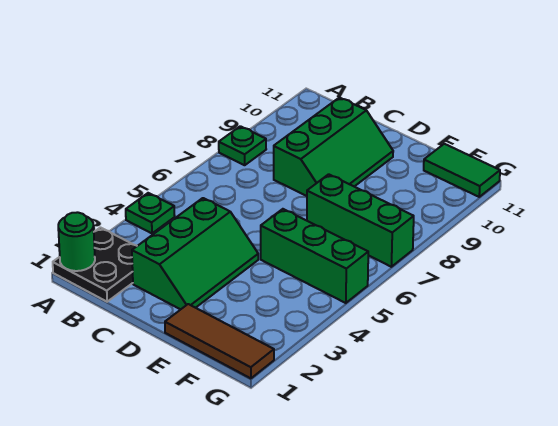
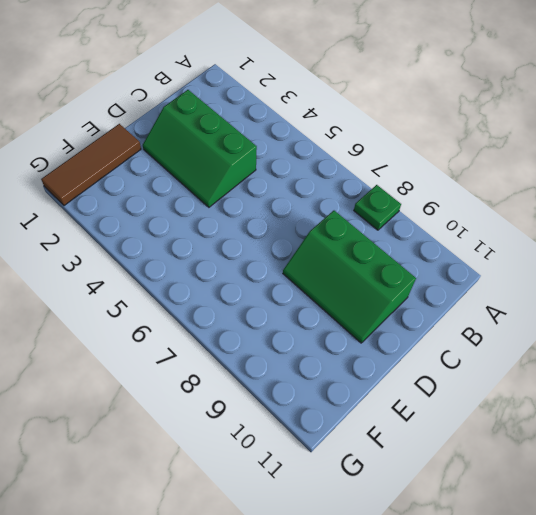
none -> black 2x2 plate [53,227,137,302]
none -> green 1x1 plate [126,193,175,233]

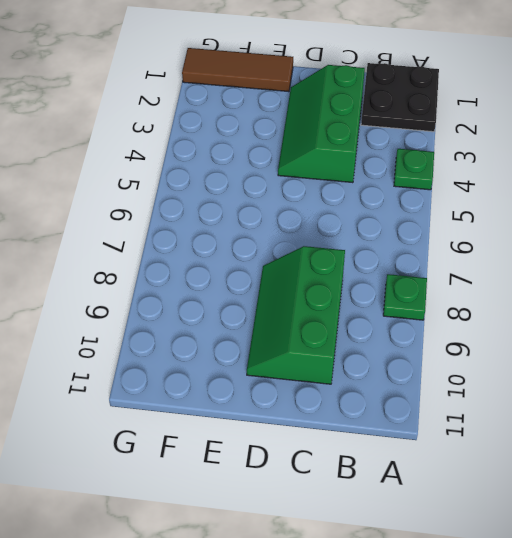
none -> green 1x3 brick [261,209,368,303]
none -> green 1x3 brick [307,174,414,267]

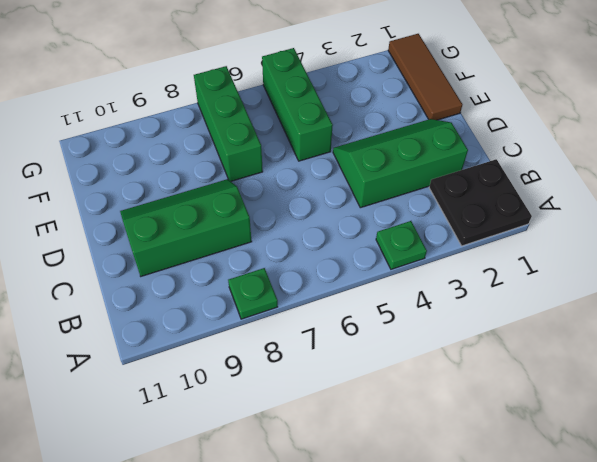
none -> green 1x2 tile [424,144,500,197]
none -> green 1x1 round brick [58,212,95,271]

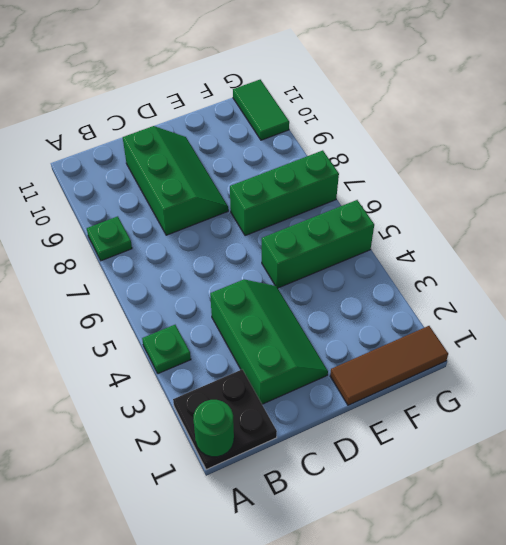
green 1x2 tile [233,80,289,140] -> green 1x2 tile turned to [424,144,500,197]

